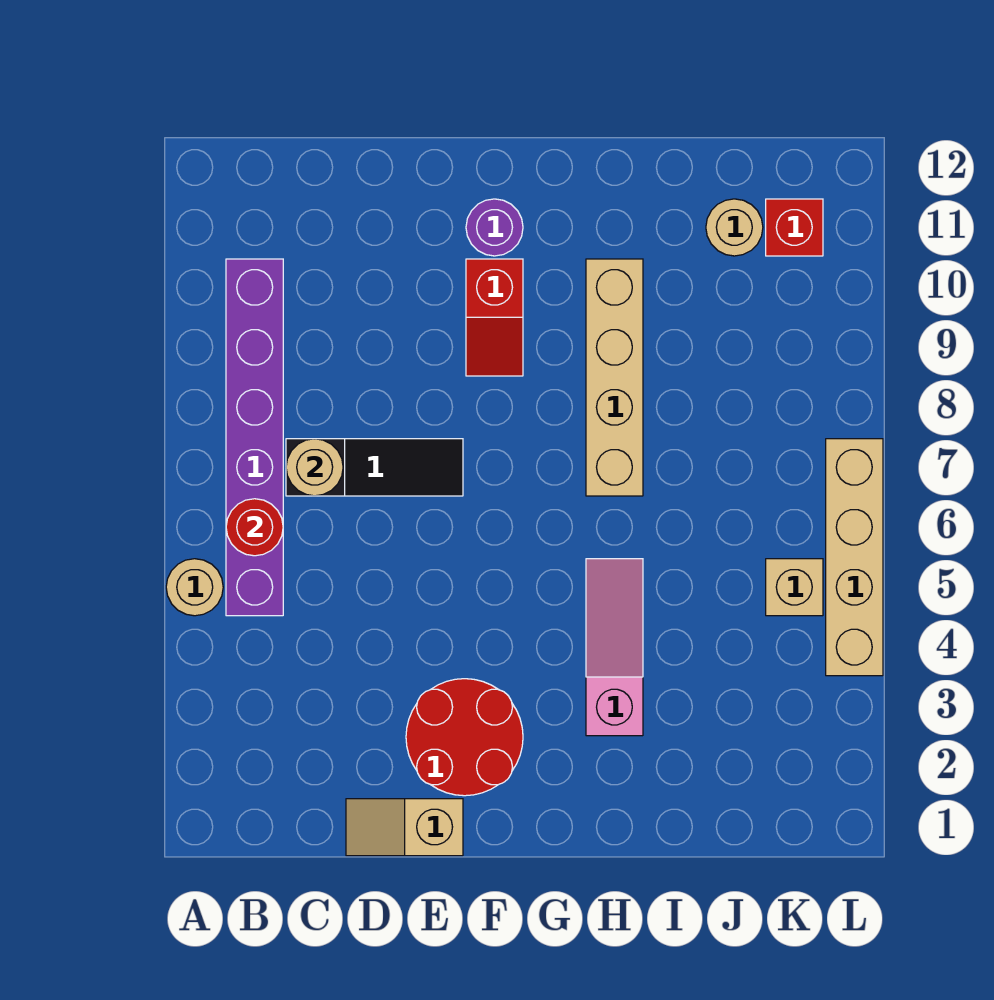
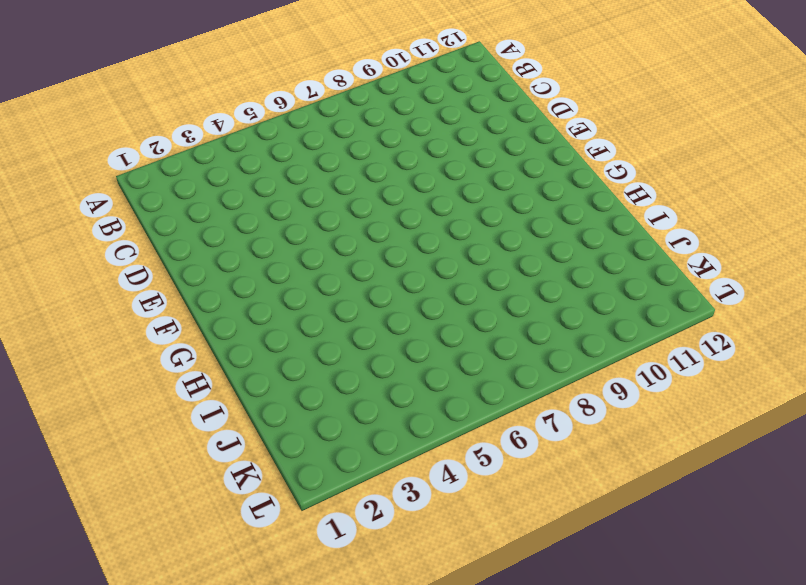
none -> tan 1x1 round brick [166,559,223,616]
none -> purple 1x6 brick [226,259,283,616]
none -> black 1x3 slope [286,439,463,496]

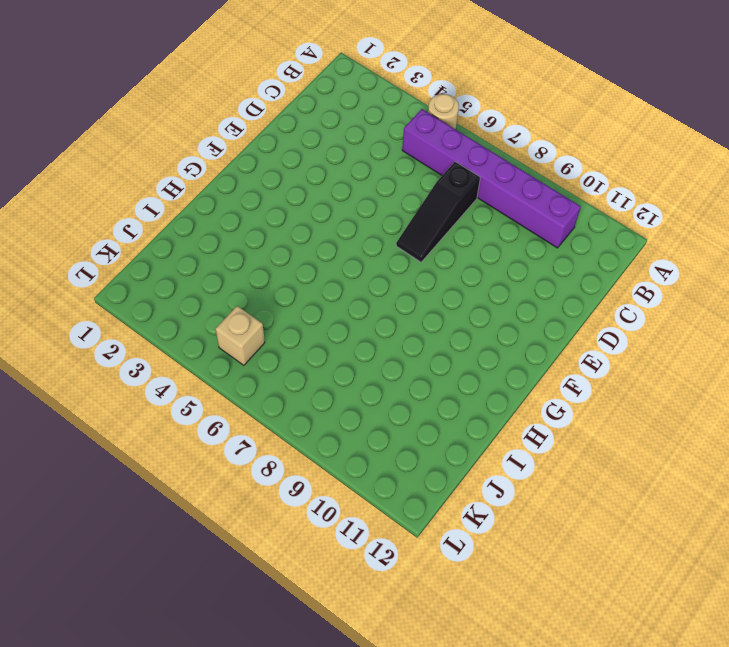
none -> tan 1x2 slope [346,799,463,856]
none -> red 2x2 round brick [406,679,523,796]
none -> red 1x2 slope [466,259,523,376]

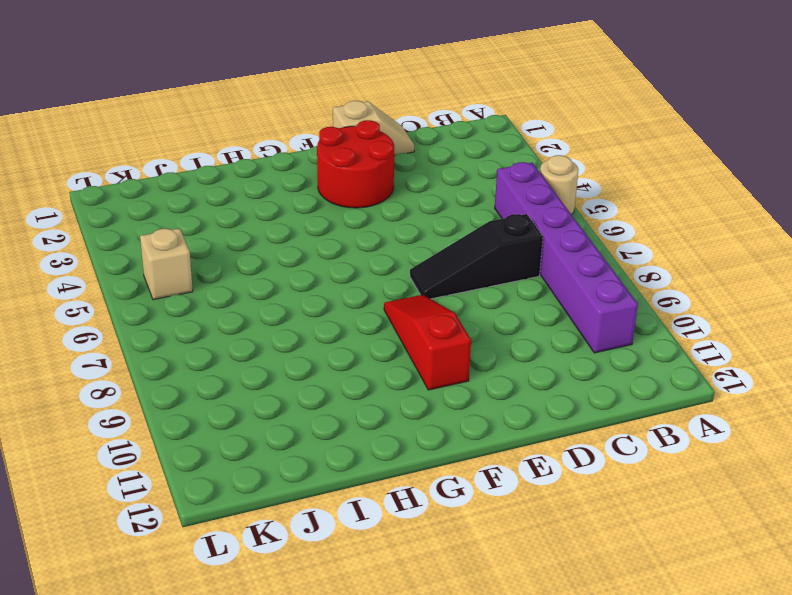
red 1x3 slope [384,295,471,390] -> red 1x2 slope [466,259,523,376]
none -> purple 1x1 round brick [466,199,523,256]
none -> pink 1x3 slope [586,559,643,736]
none -> tan 1x4 brick [586,259,643,496]

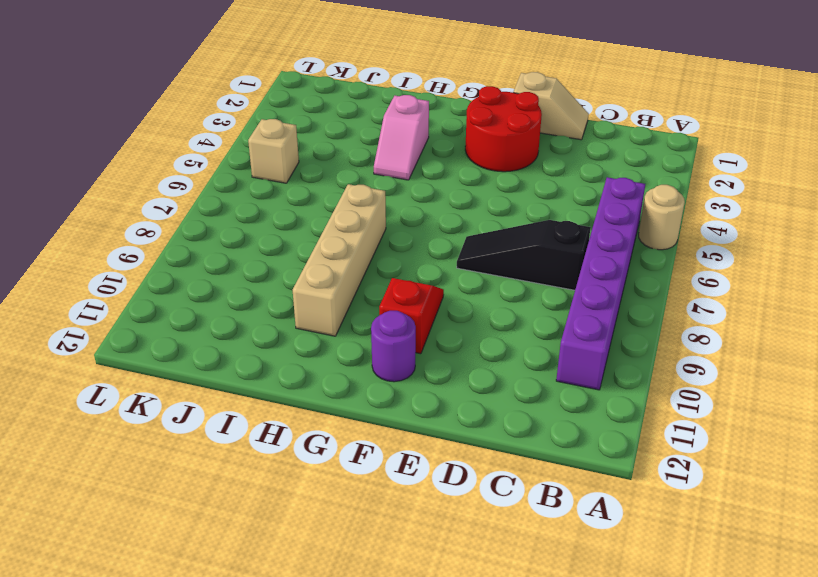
pink 1x2 slope [374,95,429,180] -> pink 1x3 slope [586,559,643,736]
none -> tan 1x1 round brick [706,199,763,256]
none -> red 1x1 brick [766,199,823,256]
none -> tan 1x4 brick [826,439,883,676]

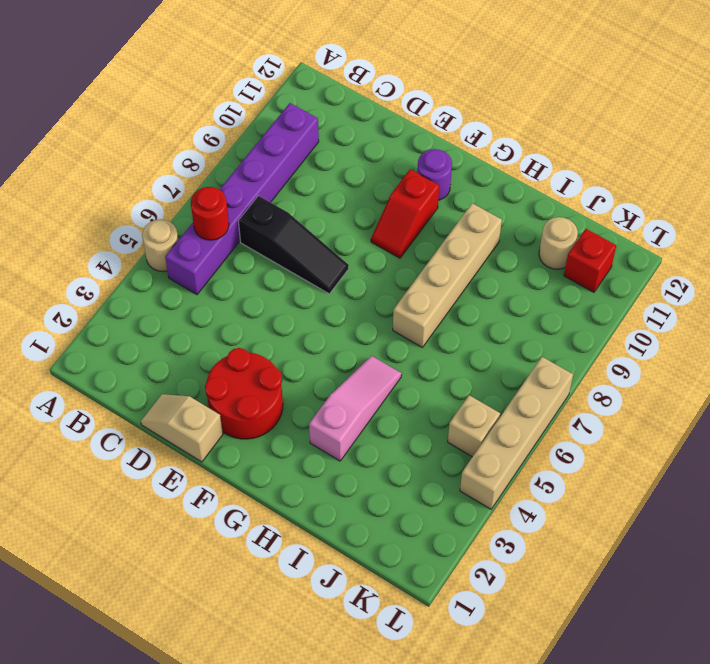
none -> tan 1x1 round brick [286,439,343,496]

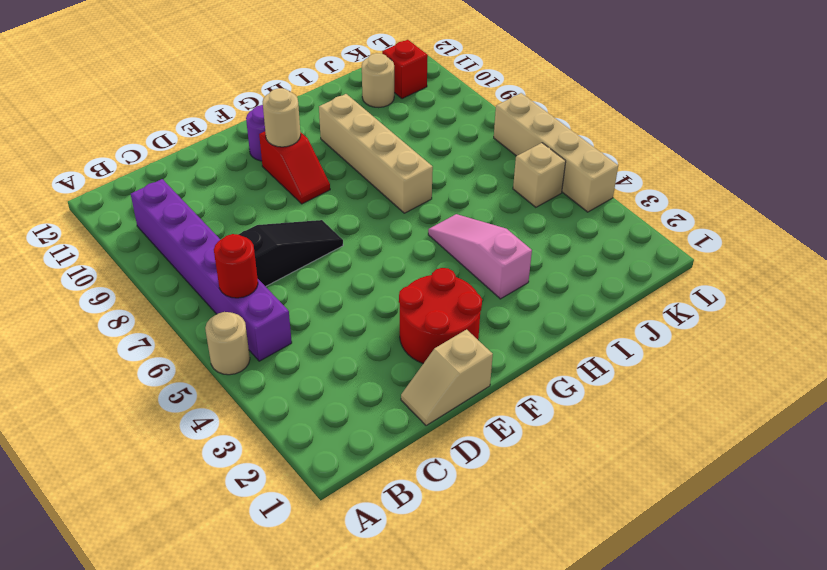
tan 1x1 round brick [263,88,301,147] -> tan 1x1 round brick moved to [286,439,343,496]

